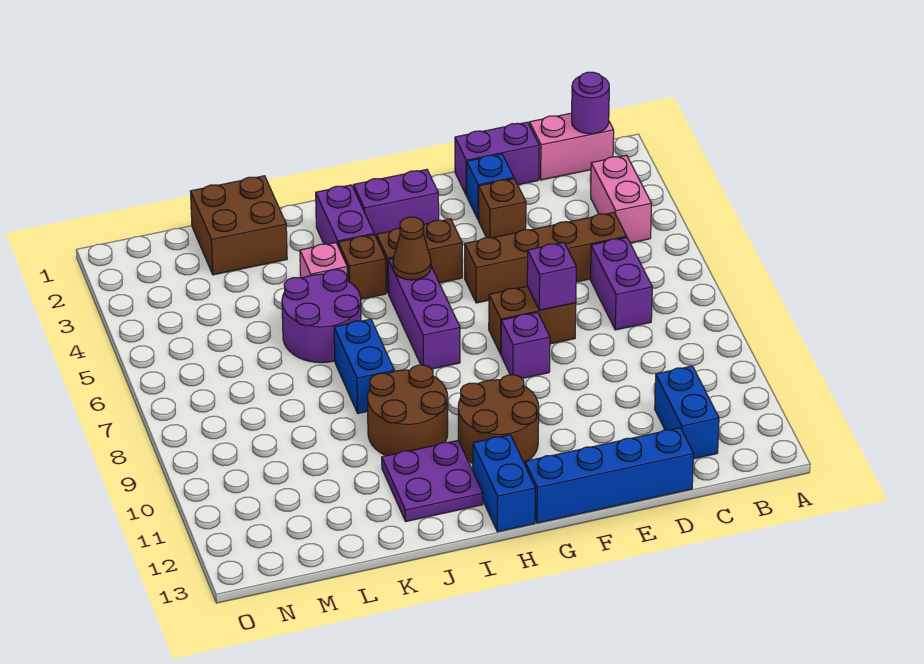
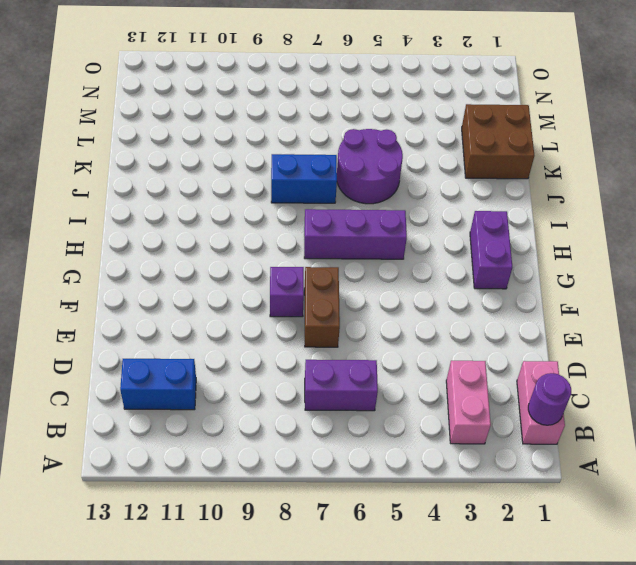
pink 1x2 brick [446,361,491,444] -> pink 1x2 brick turned to [591,155,652,243]
none -> brown 1x4 brick [465,213,627,303]
none -> purple 1x2 brick [455,122,539,195]
none -> blue 1x4 brick [525,428,693,523]

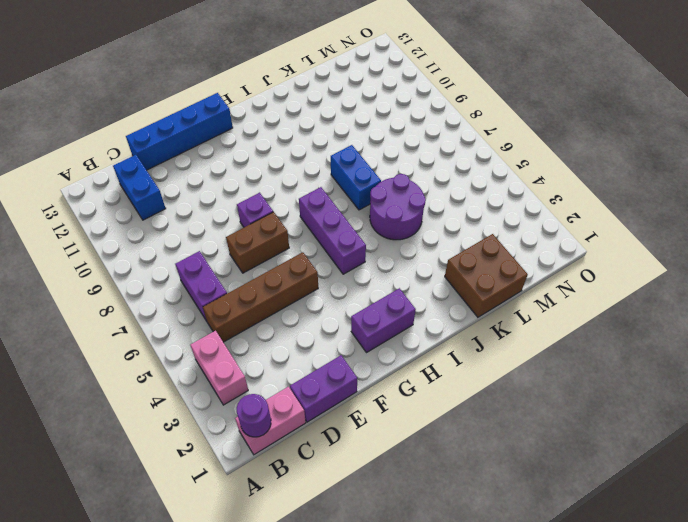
none -> blue 1x1 brick [467,154,514,220]
none -> brown 1x1 brick [479,179,526,238]
none -> brown 1x2 brick [377,219,462,294]

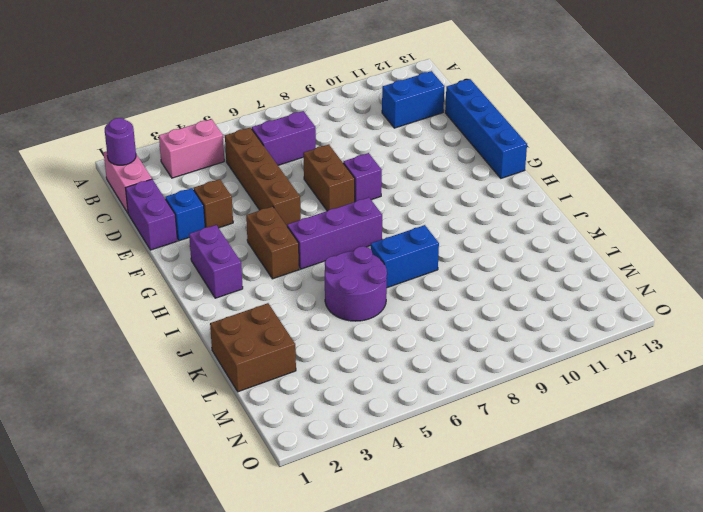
none -> brown 2x2 round brick [458,375,539,463]
none -> blue 1x2 brick [473,435,535,532]
none -> purple 1x2 brick [316,185,374,245]

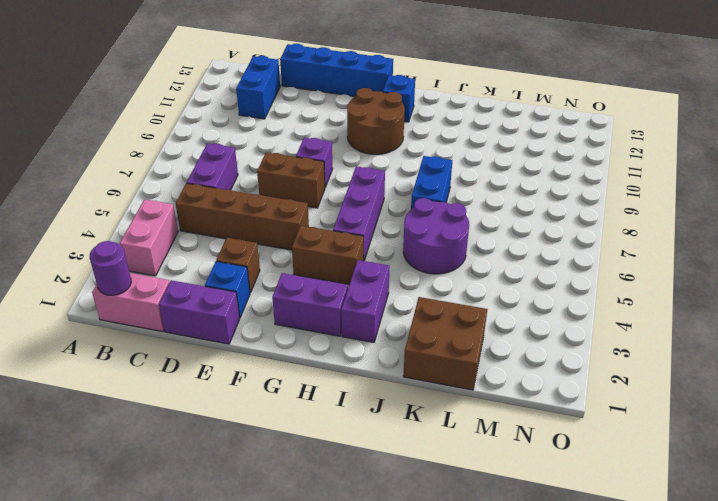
blue 1x1 brick [383,75,415,122] -> blue 1x2 brick [473,435,535,532]
none -> brown 1x1 brick [338,235,386,299]
none -> brown 2x2 round brick [367,365,448,456]
none -> purple 2x2 plate [382,440,483,521]

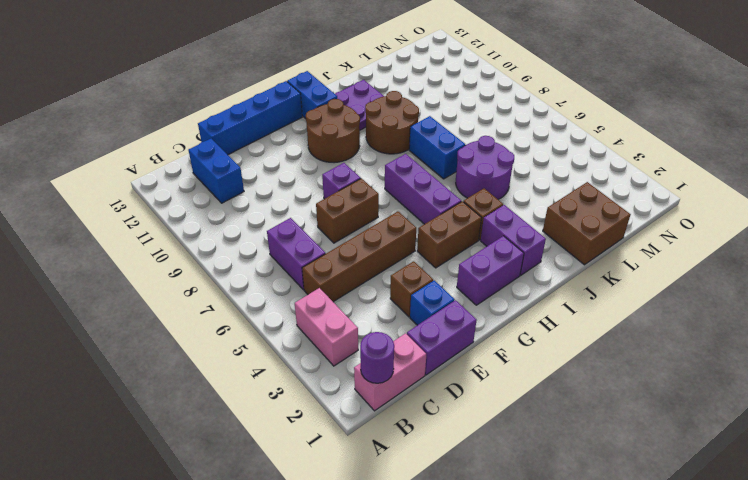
none -> pink 1x1 brick [300,243,348,281]
none -> purple 1x1 brick [527,242,576,310]
none -> brown 1x1 cone [393,217,431,280]

